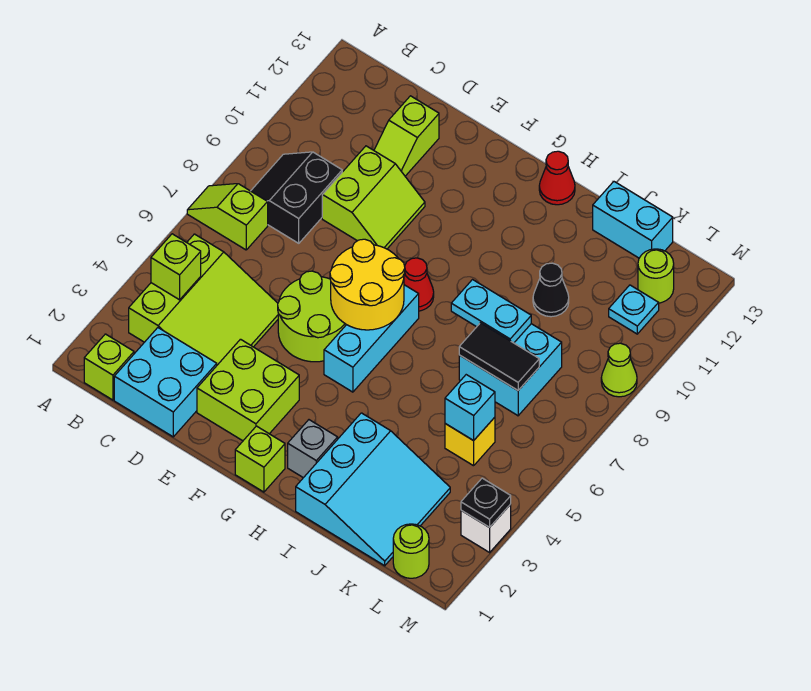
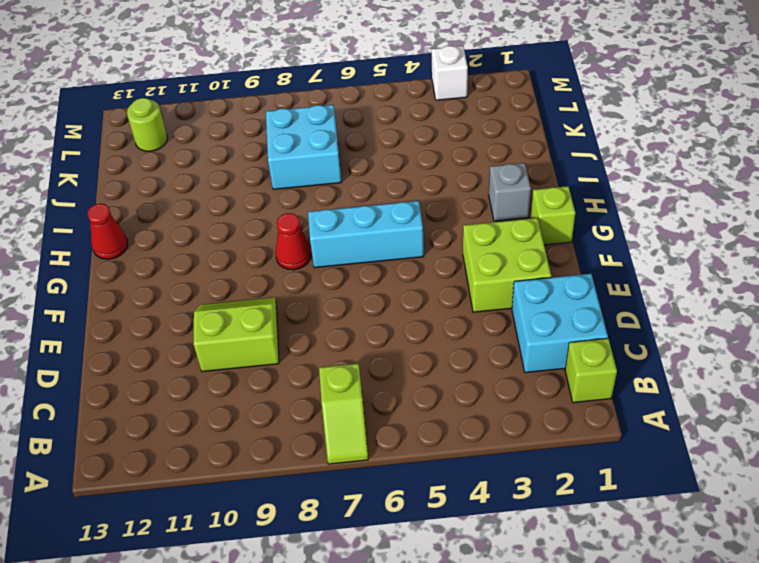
none -> lime 3x3 slope [129,234,278,365]
none -> black 2x2 slope [251,152,342,243]
none -> lime 1x2 slope [374,96,439,176]
none -> lime 2x2 round brick [278,271,346,362]

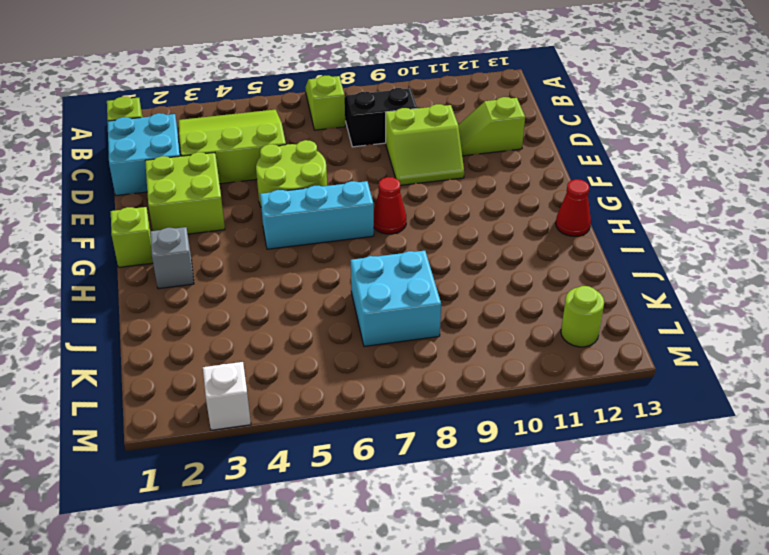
lime 3x3 slope [179,110,286,184] -> lime 3x3 slope turned to [129,234,278,365]
none -> cyan 3x3 slope [296,413,450,566]
none -> black 1x1 cone [533,263,569,317]
none -> cyan 1x2 brick [593,182,673,258]
none -> yellow 1x1 brick [445,417,495,466]

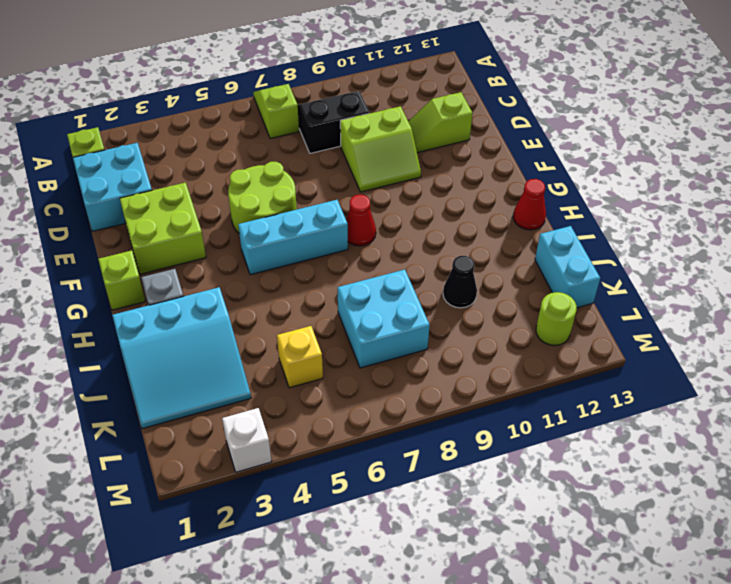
none -> lime 3x3 slope [129,234,278,365]
none -> lime 1x1 round brick [393,524,429,578]
none -> cyan 1x1 plate [609,285,659,334]
none -> lime 1x1 cone [601,343,637,397]

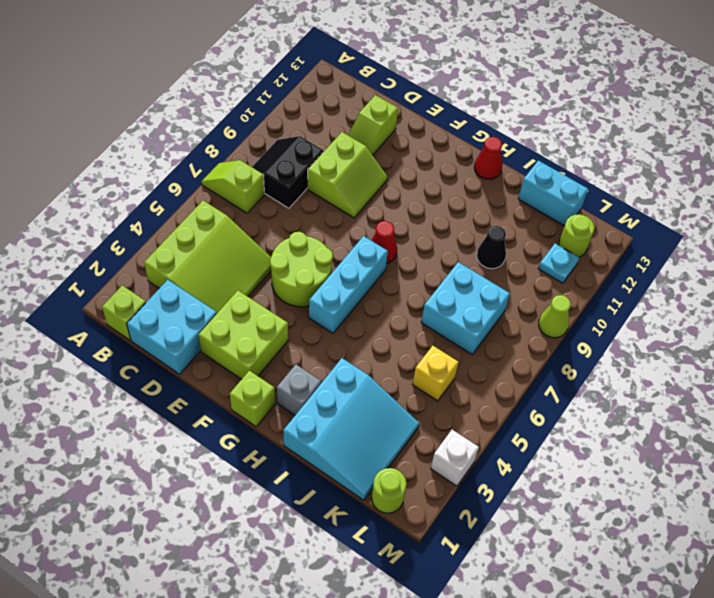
none -> lime 1x1 brick [151,234,201,300]
none -> yellow 2x2 round brick [330,239,405,330]
none -> cyan 1x2 plate [451,280,531,343]
none -> black 1x2 tile [459,323,539,390]

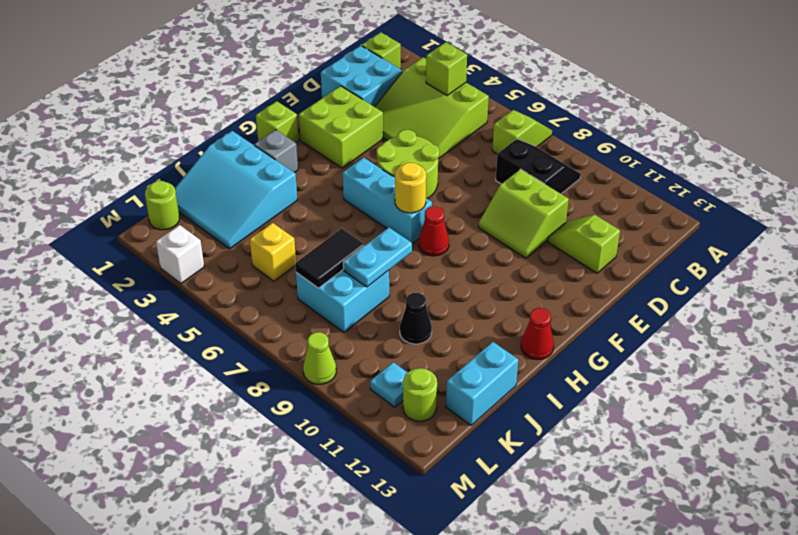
yellow 1x1 round brick [395,163,426,213] -> yellow 2x2 round brick [330,239,405,330]
none -> cyan 1x1 brick [445,375,495,441]
none -> black 1x1 plate [461,478,511,527]

